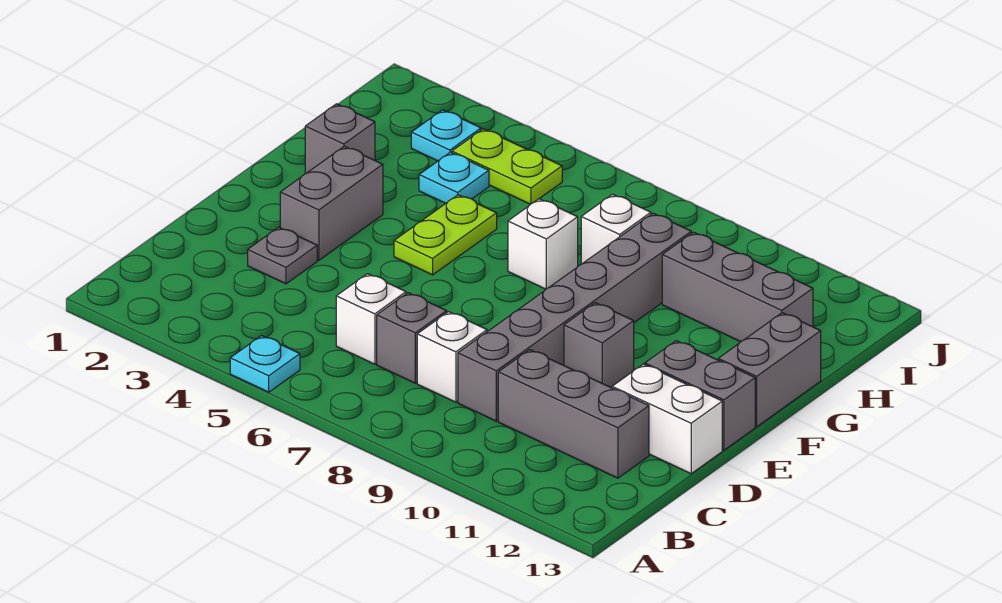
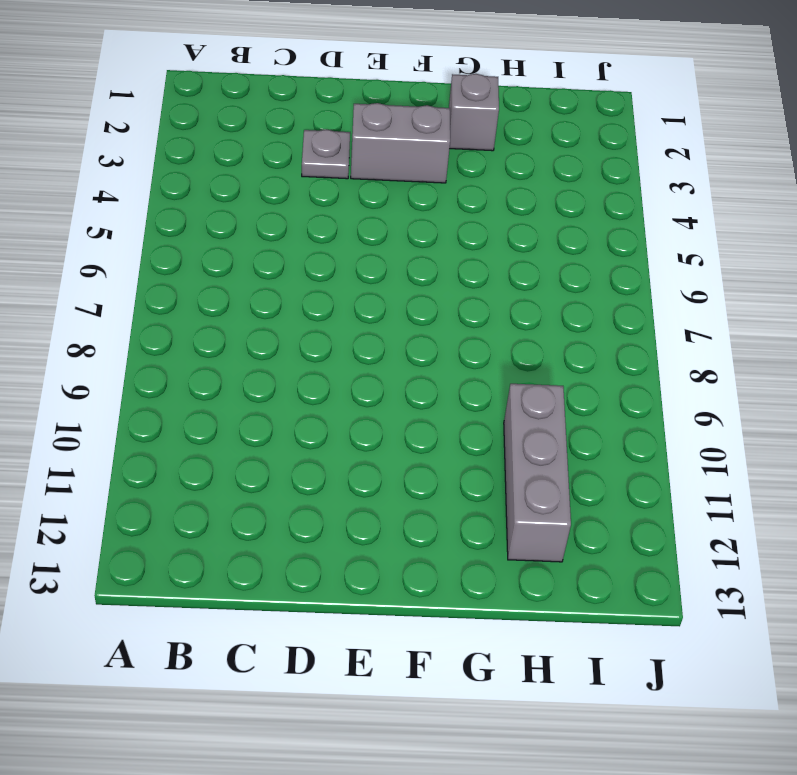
none -> cyan 1x1 plate [230,336,300,392]
none -> white 1x1 brick [336,274,406,364]
none -> grey 1x1 brick [377,293,447,383]

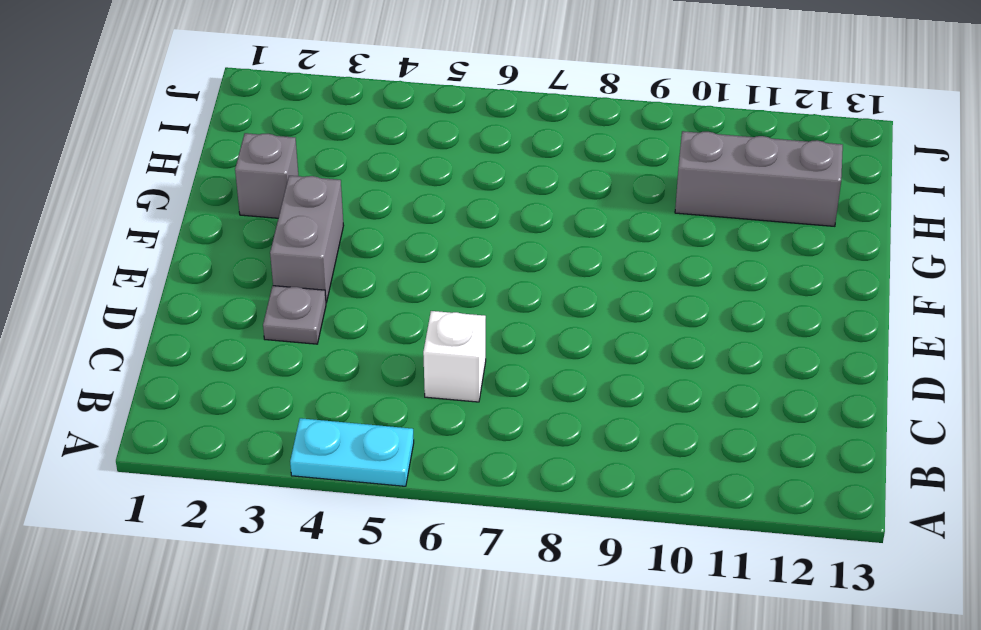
cyan 1x2 plate [290,418,414,486] -> cyan 1x1 plate [230,336,300,392]
none -> grey 1x1 brick [377,293,447,383]
none -> white 1x1 brick [417,312,487,402]
none -> grey 1x6 brick [458,213,691,421]

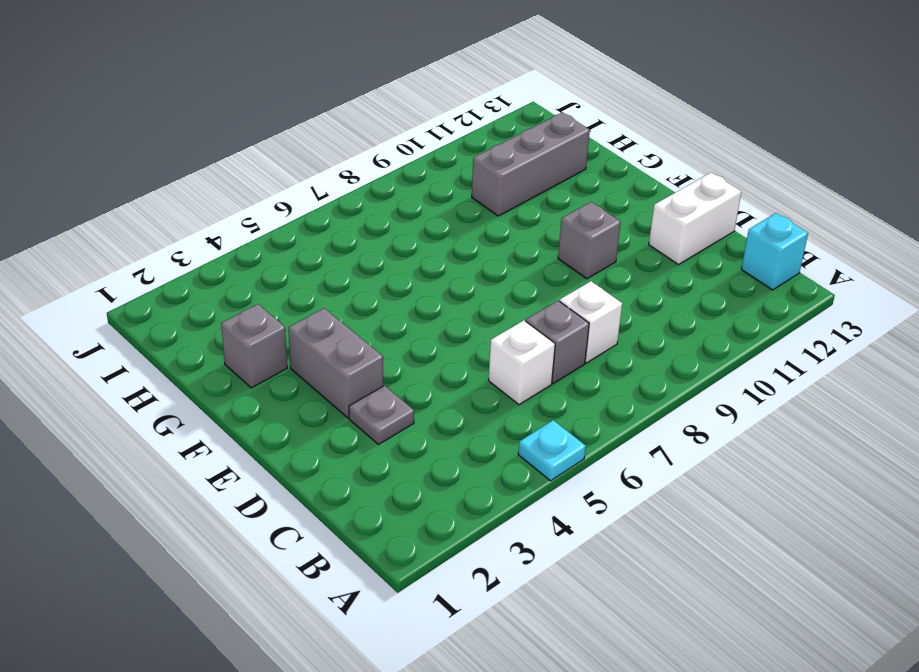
cyan 1x1 brick [741,213,808,290] -> none
none -> grey 1x6 brick [458,213,691,421]
none -> grey 1x3 brick [498,350,649,478]
none -> grey 1x2 brick [645,341,755,450]

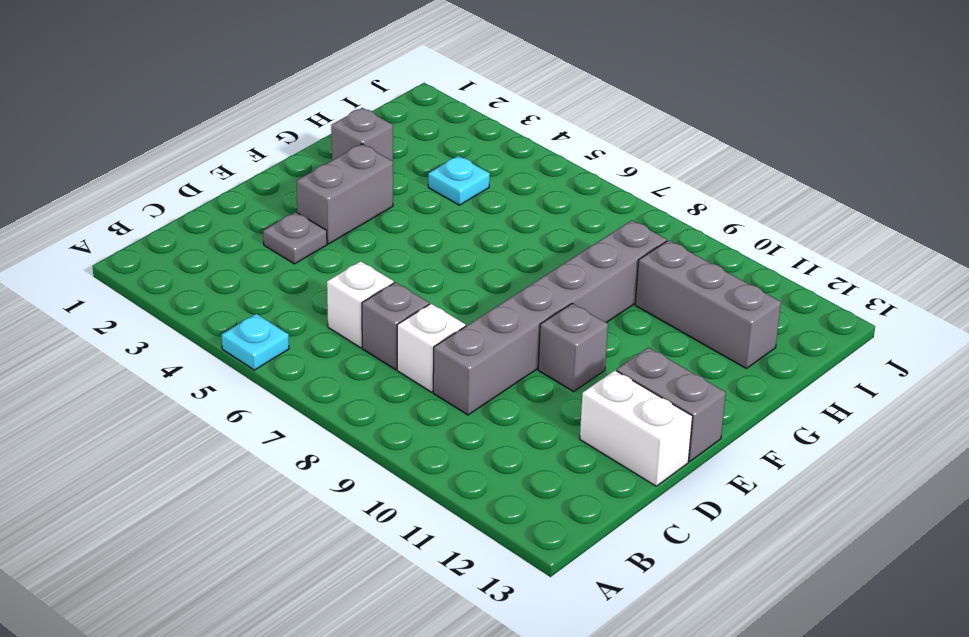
none -> grey 1x3 brick [498,350,649,478]
none -> lime 1x2 plate [394,195,497,275]
none -> grey 1x2 brick [718,313,821,427]

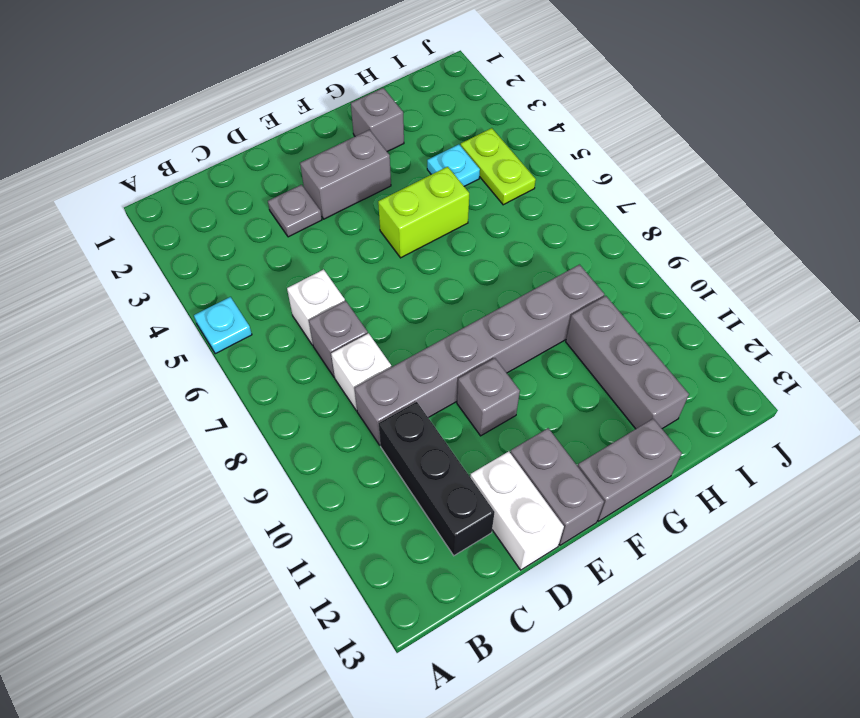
black 1x3 brick [379,402,495,556] -> grey 1x3 brick [498,350,649,478]
lime 1x2 brick [378,167,469,258] -> lime 1x2 plate [394,195,497,275]
none -> white 1x1 brick [508,199,578,289]
none -> white 1x1 brick [581,194,651,264]
none -> cyan 1x1 plate [411,110,481,161]

